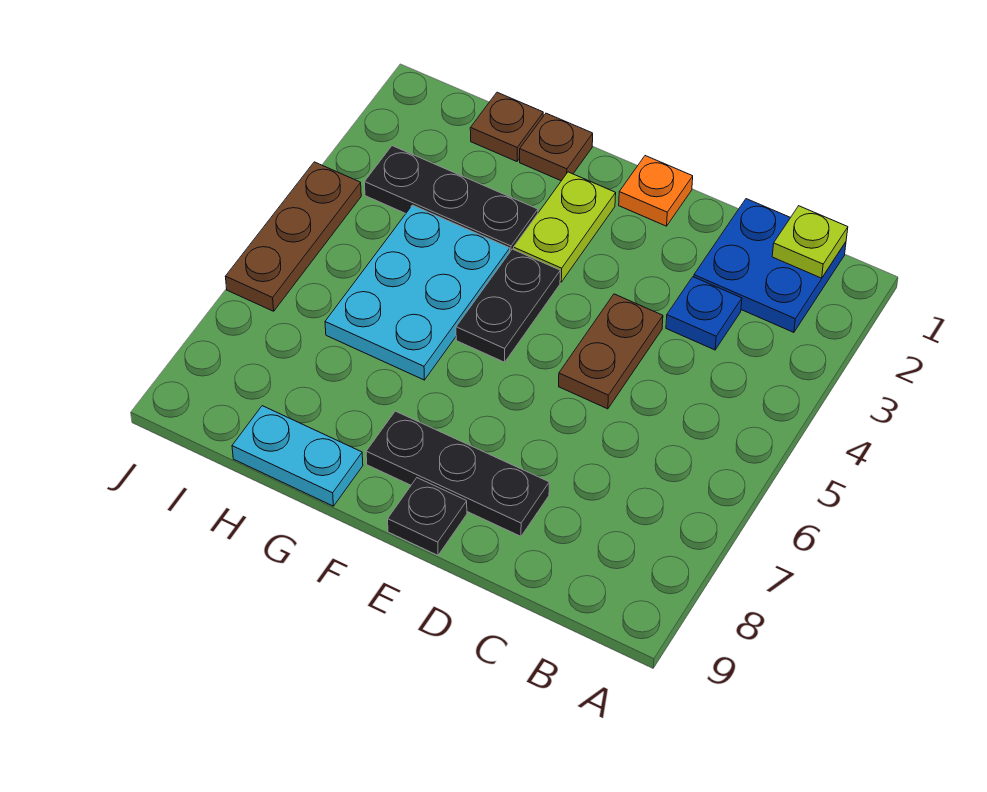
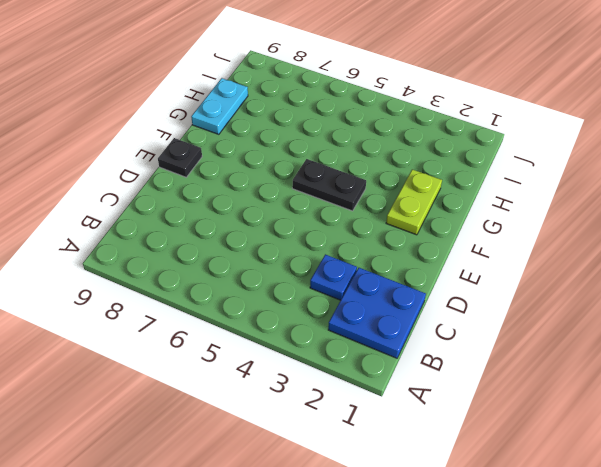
lime 1x2 plate [386,169,442,235] -> lime 1x2 plate turned to [514,172,616,282]
none -> brown 1x2 plate [559,294,663,409]
none -> black 1x3 plate [366,411,549,536]
none -> orange 1x1 plate [619,156,693,226]

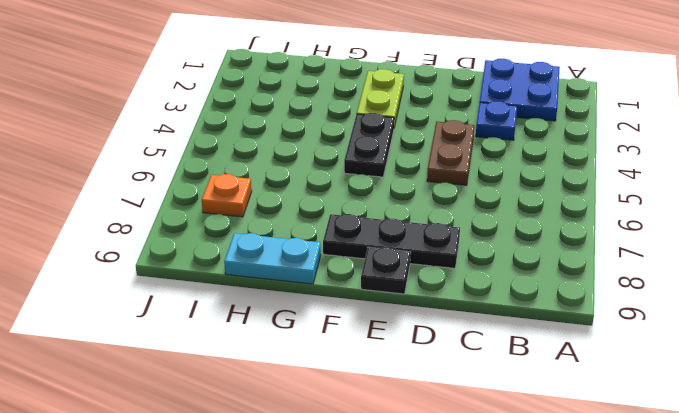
orange 1x1 plate [202,174,252,217] -> orange 1x1 plate moved to [619,156,693,226]
none -> brown 1x1 plate [520,113,593,181]
none -> black 1x3 plate [364,146,538,251]
none -> cyan 2x3 plate [325,205,510,380]

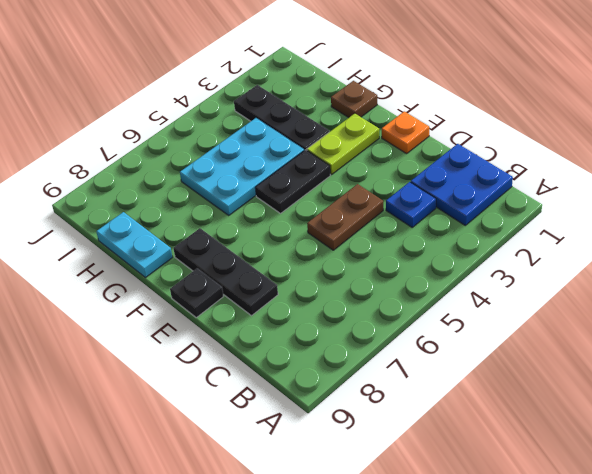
none -> brown 1x1 plate [470,92,543,162]
none -> brown 1x3 plate [226,162,361,311]
none -> lime 1x1 plate [772,206,848,278]

